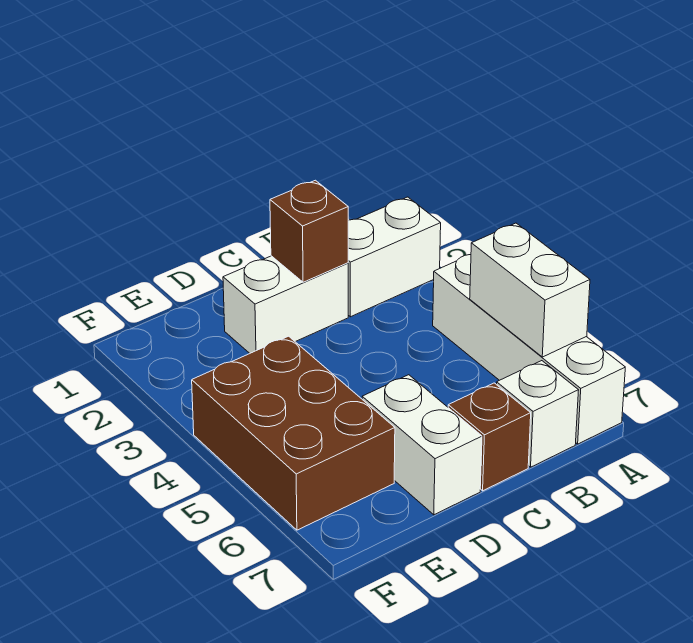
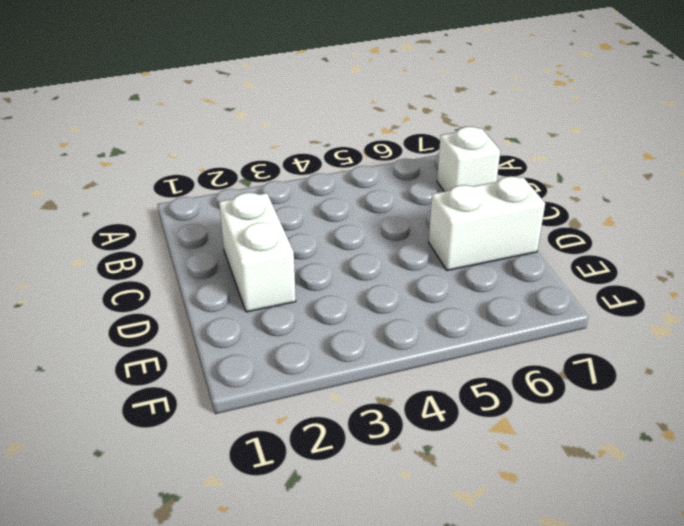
none -> white 1x2 brick [348,197,441,317]
none -> white 1x4 brick [433,254,625,444]

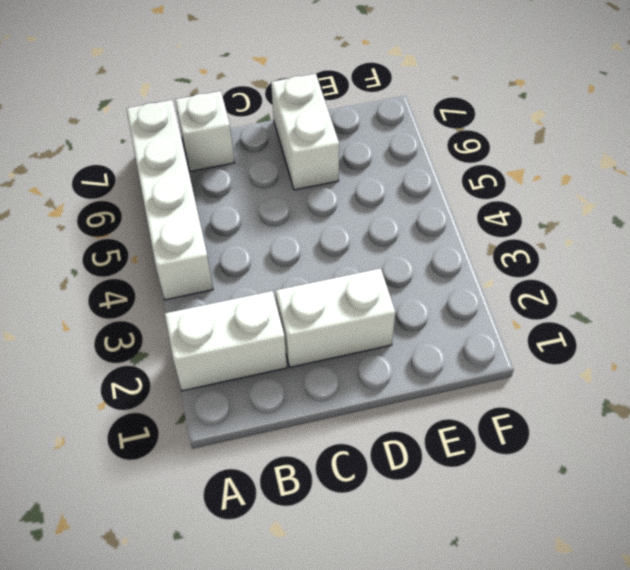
none -> brown 1x1 brick [448,383,531,491]
none -> brown 2x3 brick [192,336,395,530]

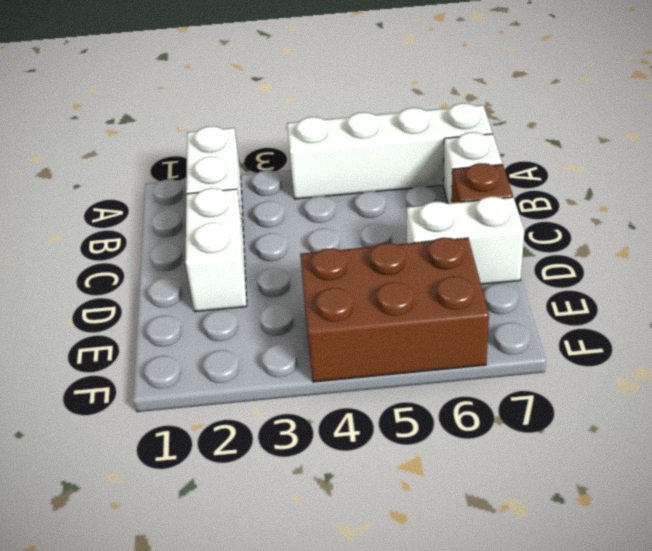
none -> white 1x2 brick [470,223,590,357]
none -> brown 1x1 brick [270,180,348,282]

